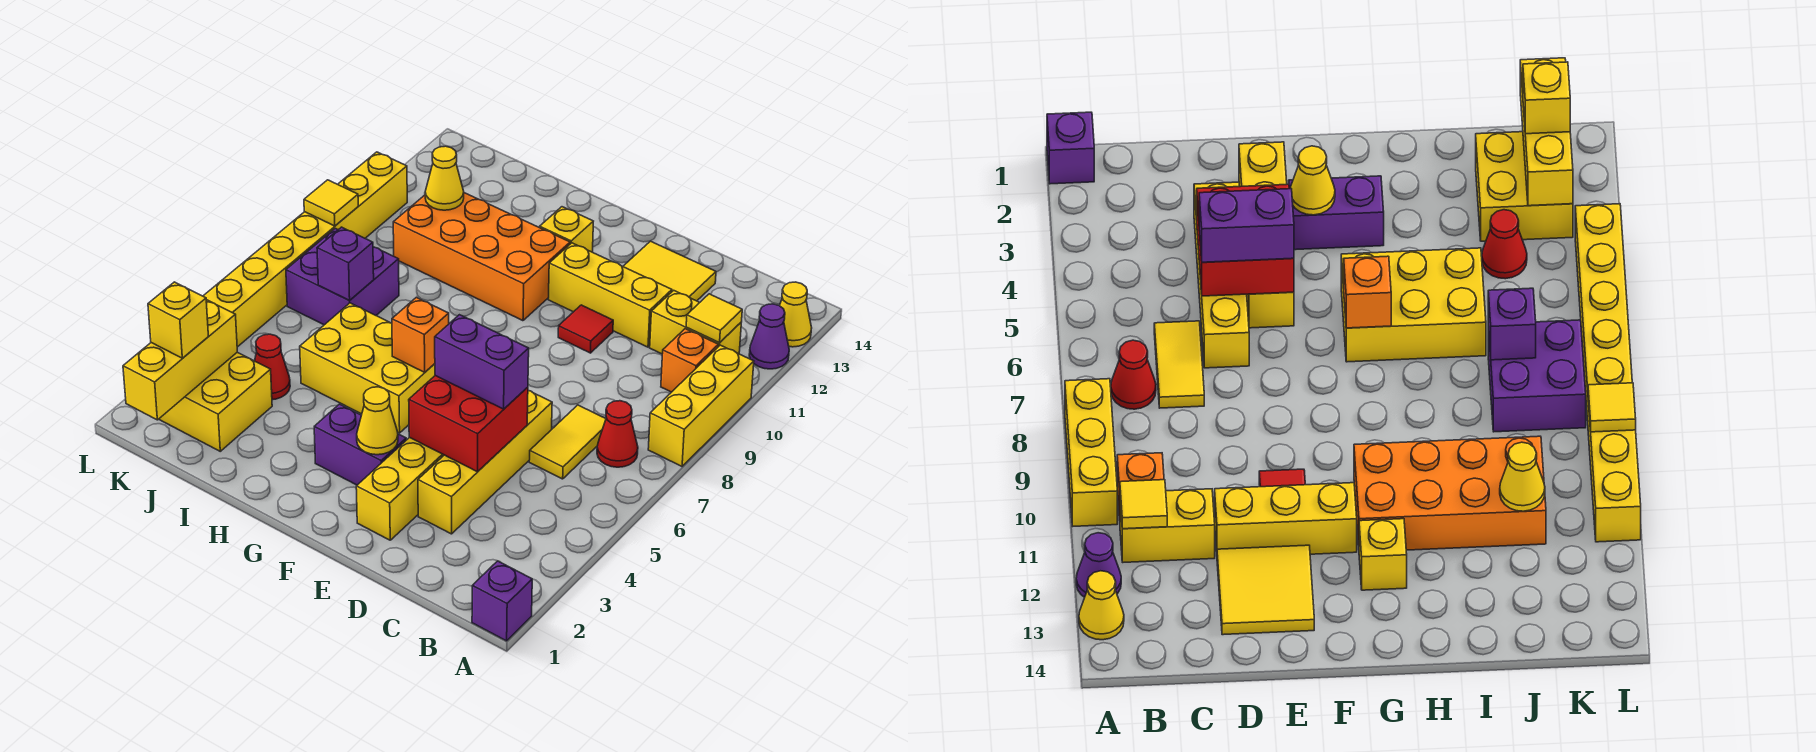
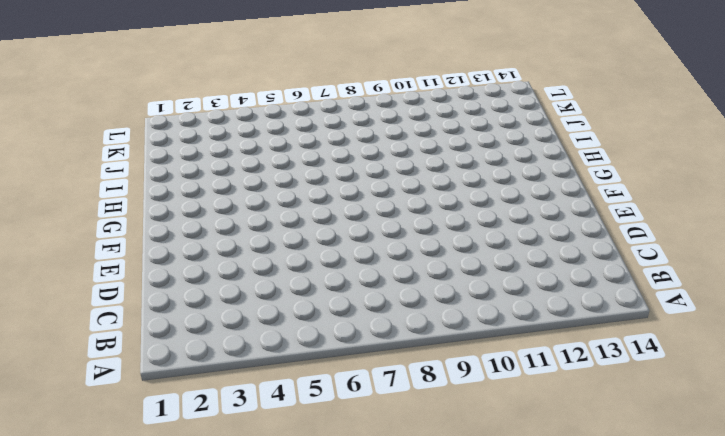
none -> purple 1x1 brick [472,561,532,641]
none -> yellow 1x3 brick [648,345,754,466]
none -> purple 1x1 cone [749,304,789,369]
none -> yellow 1x1 cone [780,282,812,347]

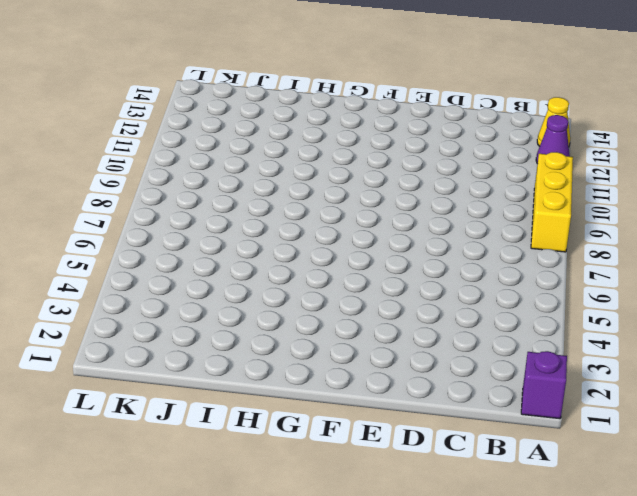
none -> red 1x1 cone [597,401,638,467]
none -> orange 1x1 brick [661,329,718,392]
none -> yellow 1x2 brick [650,290,741,354]
none -> yellow 1x2 tile [529,405,606,479]

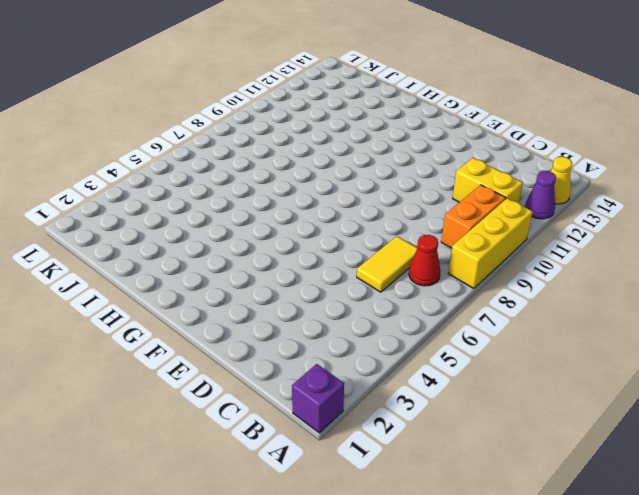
orange 1x2 brick [441,185,506,248] -> orange 1x1 brick [661,329,718,392]
none -> yellow 1x4 brick [418,391,552,534]
none -> yellow 1x3 brick [548,243,672,347]
none -> yellow 2x2 tile [623,241,716,301]
none -> yellow 1x4 brick [356,437,444,540]

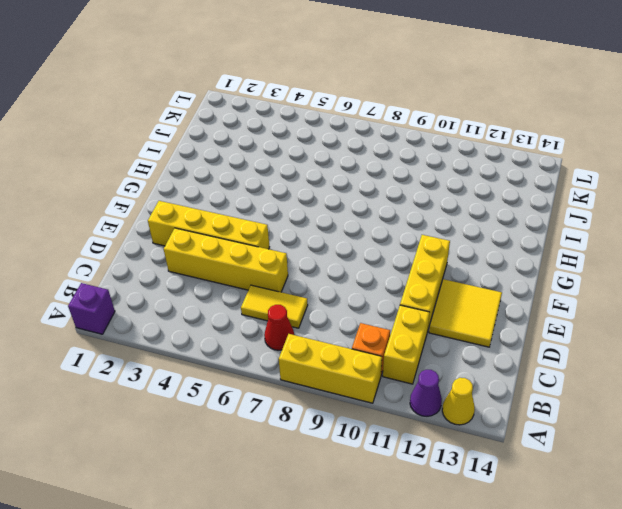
none -> red 1x1 tile [558,305,613,353]
none -> purple 1x2 brick [314,404,406,485]
none -> yellow 2x3 brick [300,303,435,433]
none -> orange 2x4 brick [393,193,570,321]

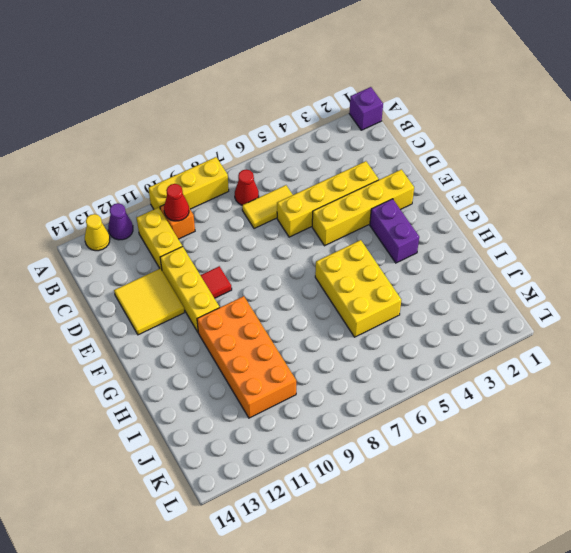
red 1x1 cone [164,184,189,221] -> red 1x1 cone moved to [255,334,290,400]
none -> yellow 1x1 brick [540,207,593,252]
none -> yellow 2x2 brick [159,352,272,451]
none -> purple 2x2 brick [286,228,399,325]
none -> yellow 1x8 brick [203,152,407,347]

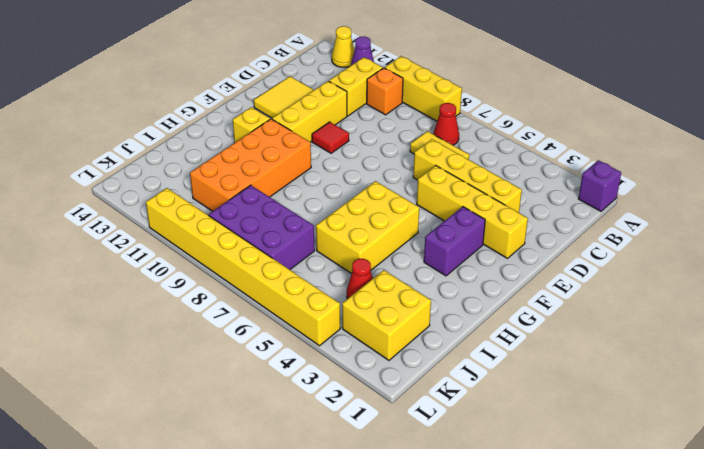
purple 2x3 brick [209,185,315,270] -> purple 2x2 brick [286,228,399,325]
none -> yellow 1x1 tile [686,294,742,343]
none -> red 2x2 brick [409,376,528,472]
none -> yellow 1x1 cone [357,387,398,455]
none -> orange 1x1 brick [392,297,449,372]

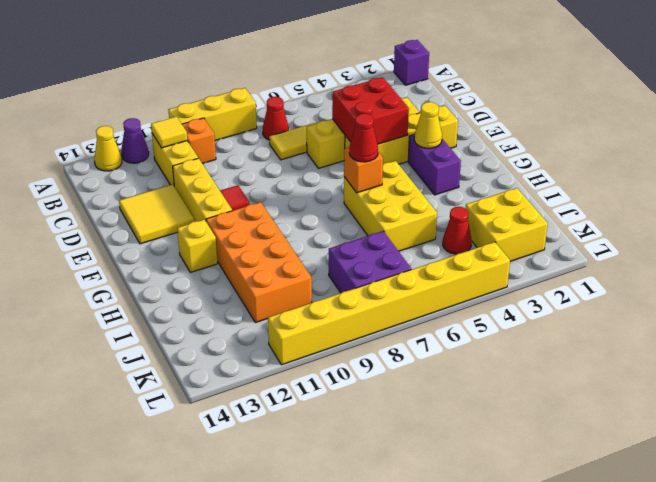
red 1x1 cone [349,113,378,162] -> none
none -> purple 1x1 brick [317,227,374,301]
none -> yellow 1x1 cone [425,146,464,210]
none -> yellow 1x3 brick [123,300,237,420]
none -> yellow 1x1 tile [304,180,358,226]

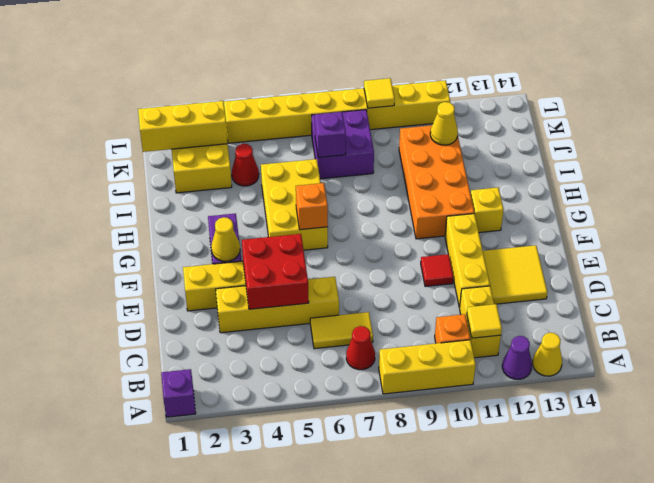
none -> purple 1x2 brick [435,315,529,409]
none -> yellow 1x1 brick [148,282,208,358]

